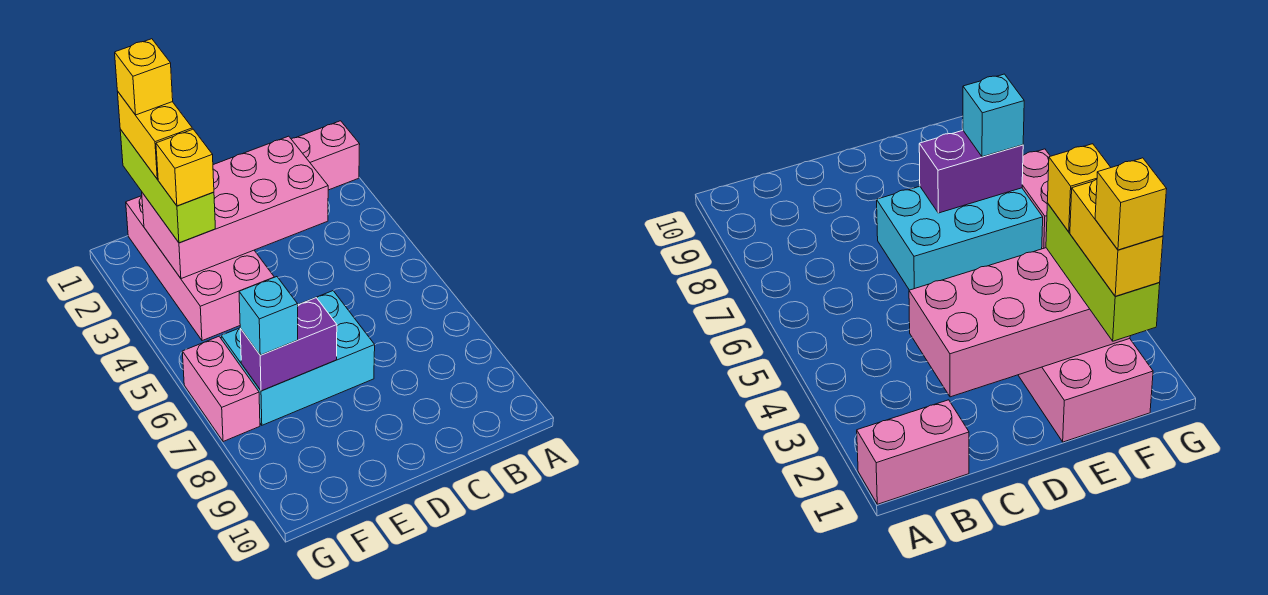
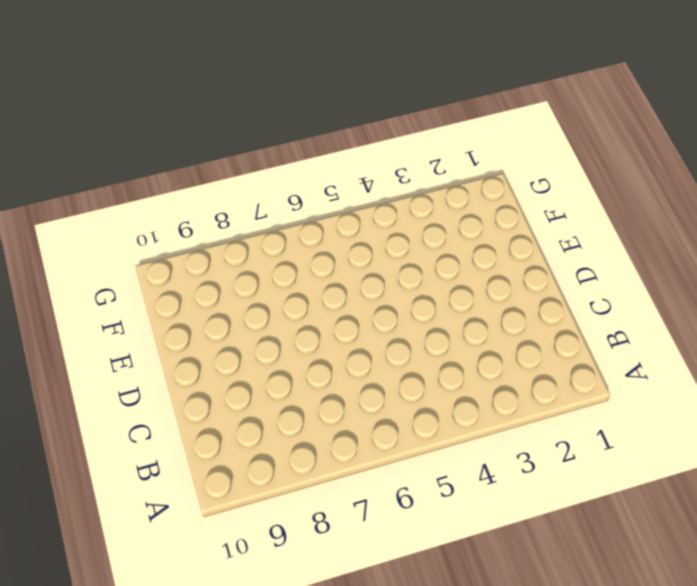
none -> pink 1x2 brick [292,121,360,190]
none -> cyan 2x3 brick [221,291,375,425]

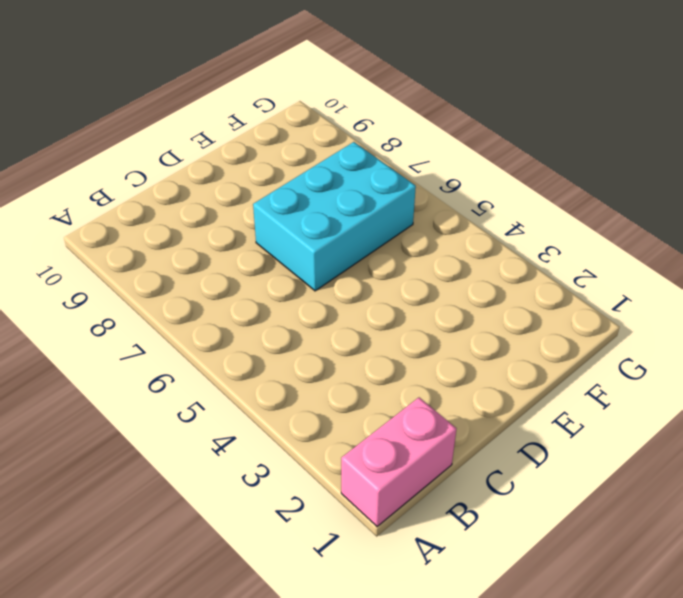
none -> pink 2x4 brick [126,196,274,341]
none -> pink 1x2 brick [182,337,260,442]

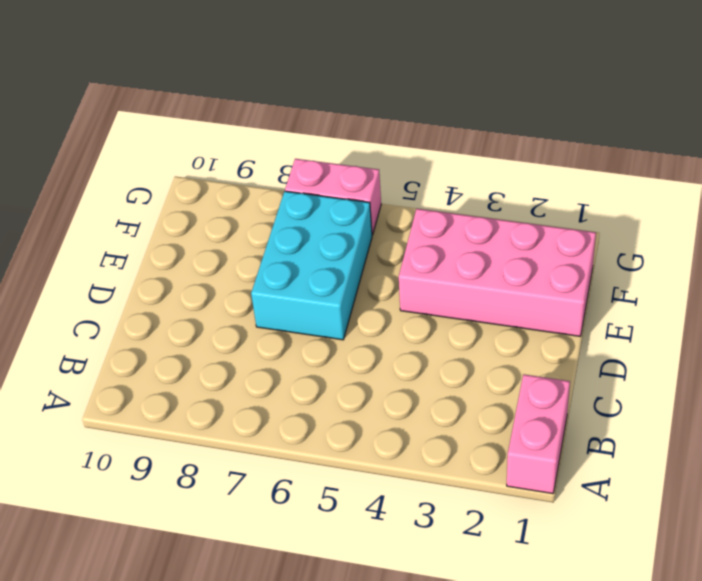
none -> pink 2x4 brick [142,136,328,279]
none -> purple 1x2 brick [240,298,337,391]

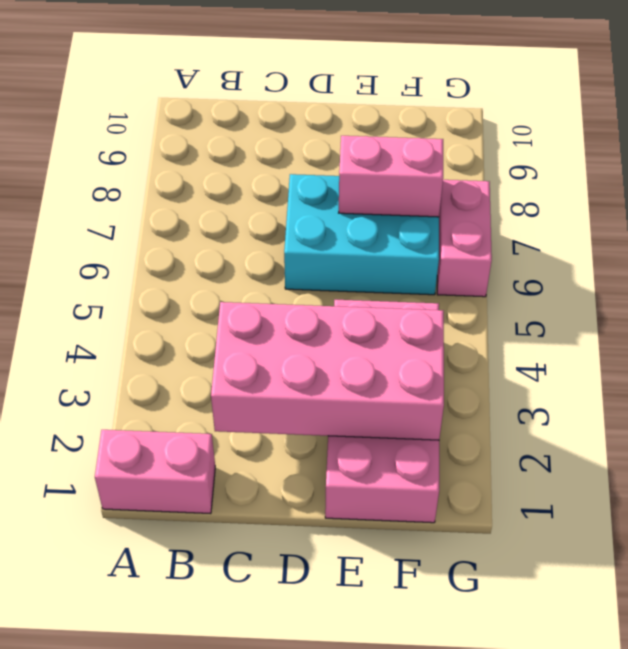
pink 1x2 brick [339,136,443,217] -> purple 1x2 brick [240,298,337,391]
none -> lime 1x3 brick [120,129,215,243]
none -> cyan 1x1 brick [239,277,298,355]

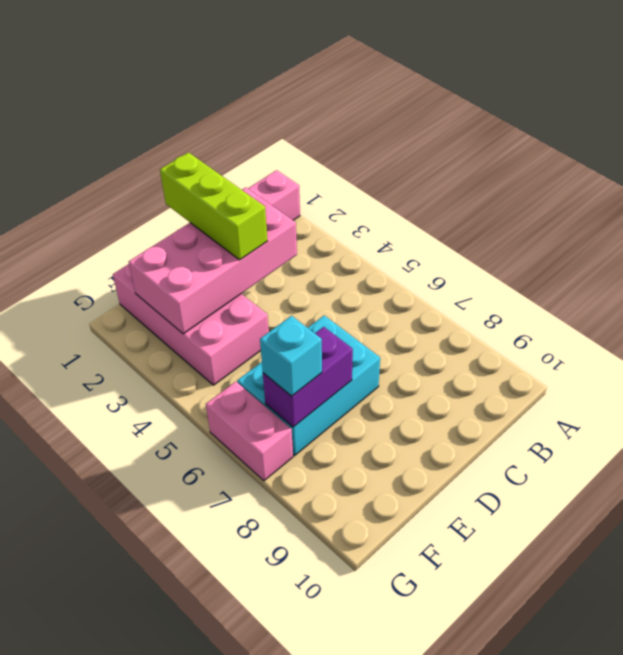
lime 1x3 brick [160,152,267,260] -> lime 1x3 brick moved to [120,129,215,243]
none -> yellow 1x2 brick [118,92,192,179]
none -> yellow 1x1 brick [156,129,214,206]

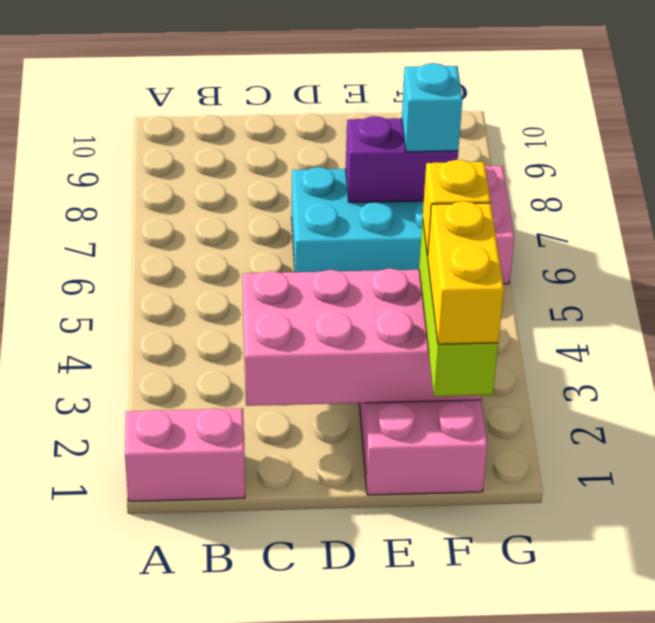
none -> yellow 1x1 brick [115,39,173,115]

